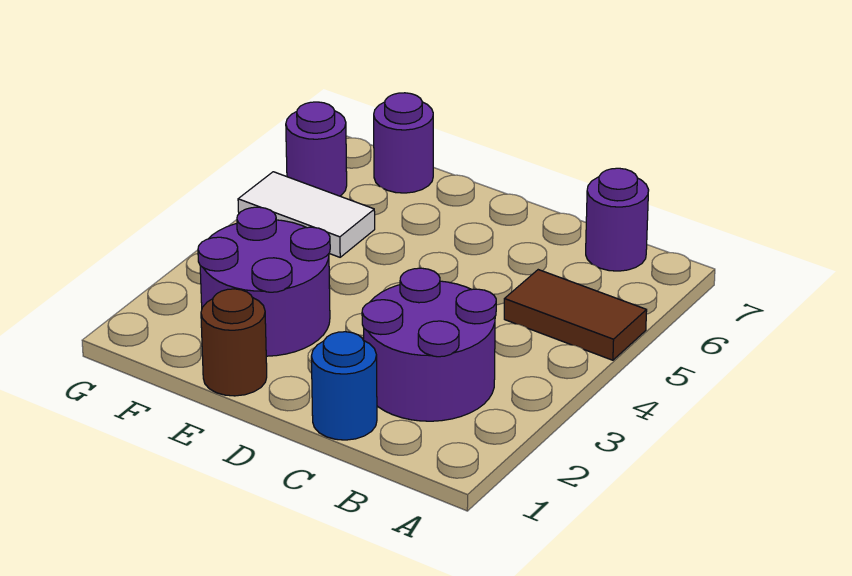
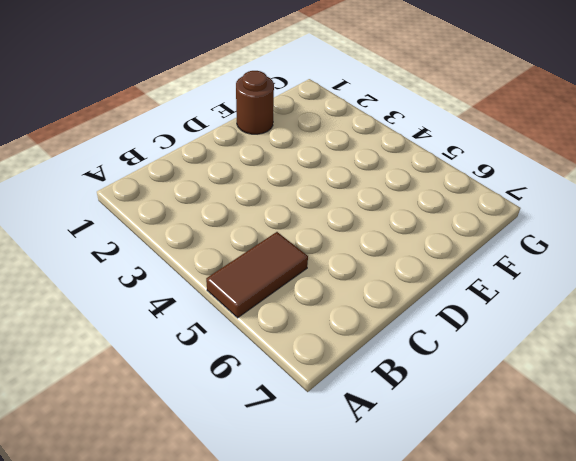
none -> purple 2x2 round brick [362,268,496,421]
none -> purple 1x1 round brick [586,168,649,271]

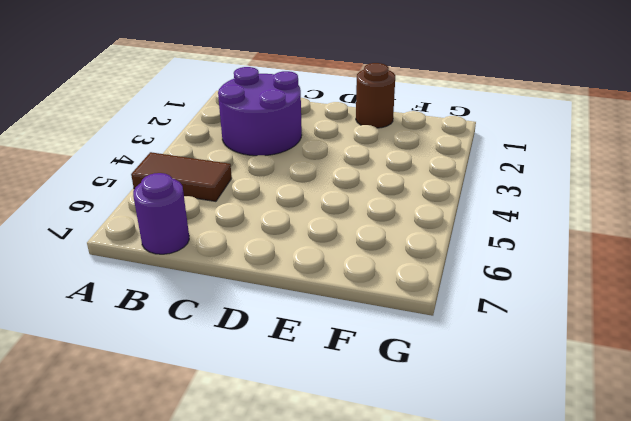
none -> blue 1x1 round brick [311,332,377,440]
none -> purple 2x2 round brick [198,207,330,356]

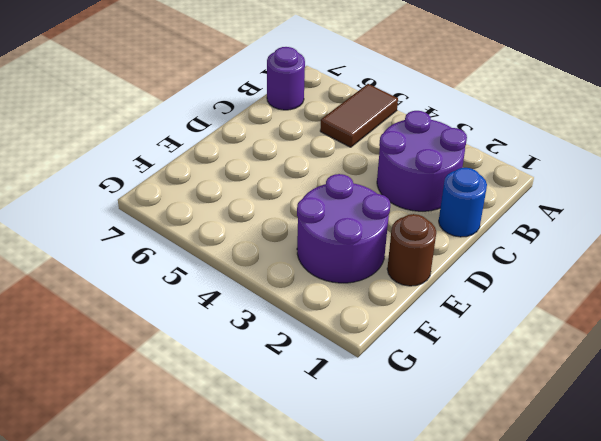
none -> white 1x2 tile [238,172,375,257]
none -> purple 1x1 round brick [374,93,433,193]

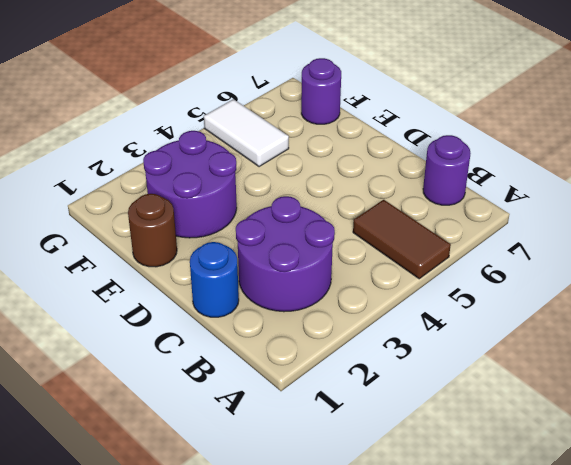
none -> purple 1x1 round brick [286,102,347,196]

